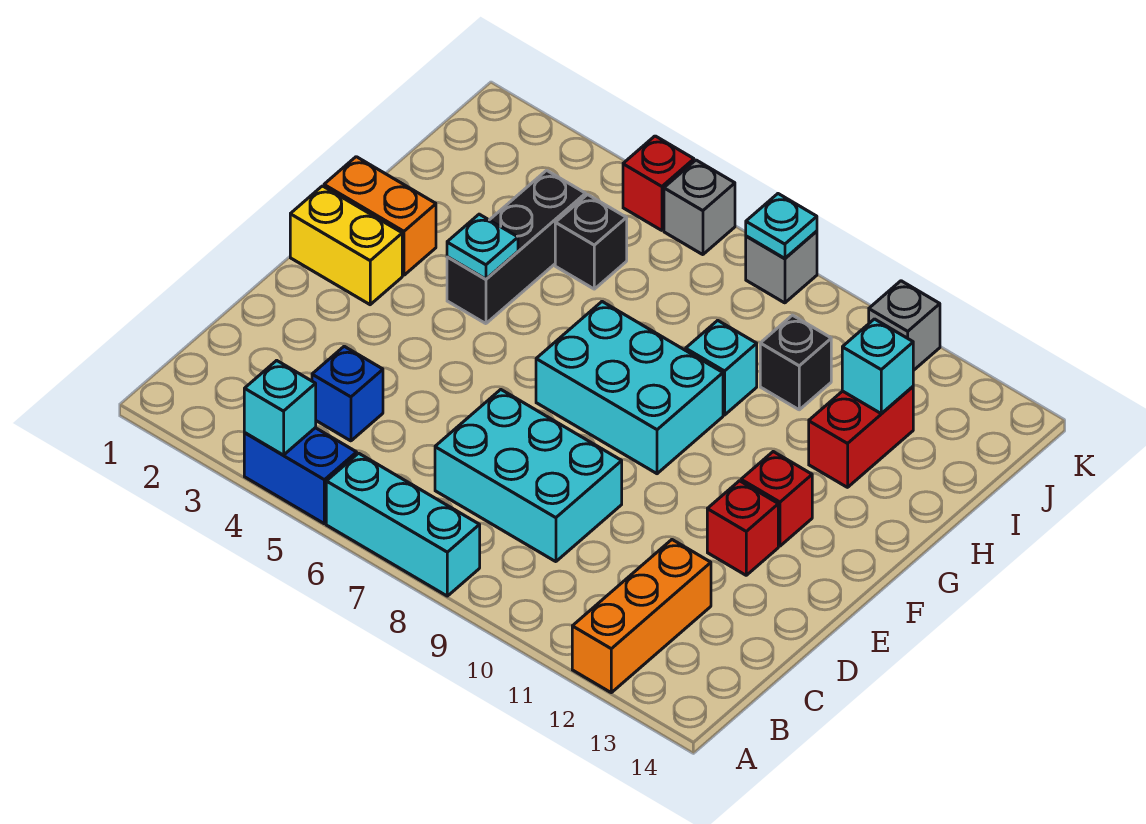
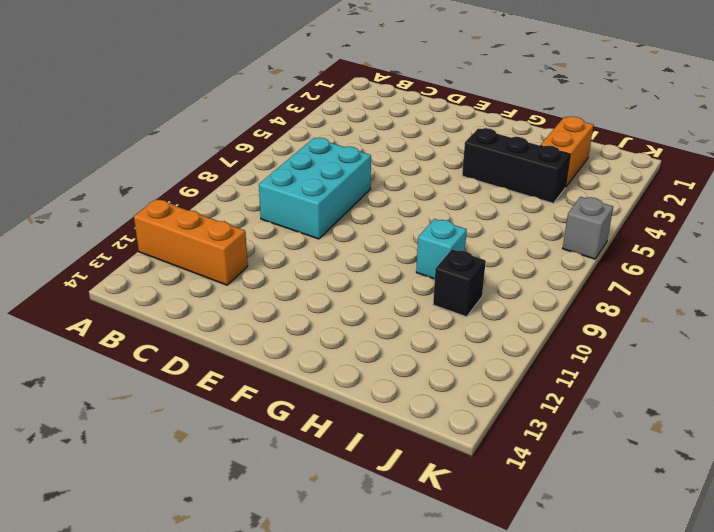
orange 1x2 brick [540,116,593,187] -> orange 1x2 brick moved to [324,157,436,275]
none -> blue 1x2 brick [244,428,357,524]
none -> cyan 1x3 brick [326,453,480,596]
none -> blue 1x1 brick [312,346,383,441]

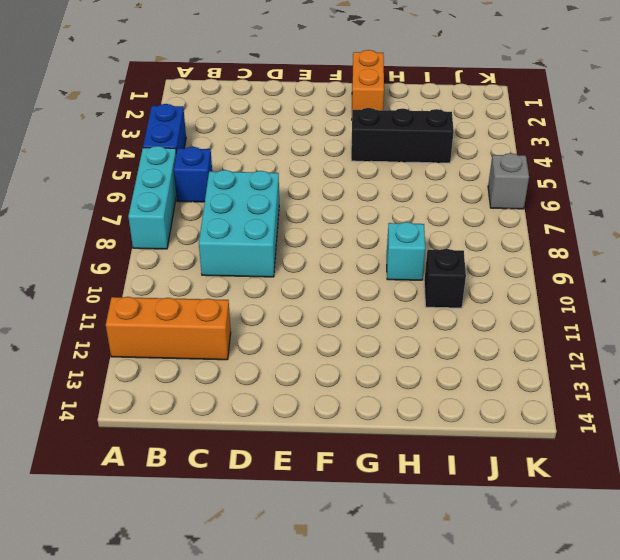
blue 1x1 brick [174,147,212,202] -> blue 1x1 brick moved to [312,346,383,441]
none -> red 1x1 brick [707,481,778,575]
none -> yellow 1x2 brick [290,186,402,305]
none -> cyan 2x3 brick [536,302,723,474]

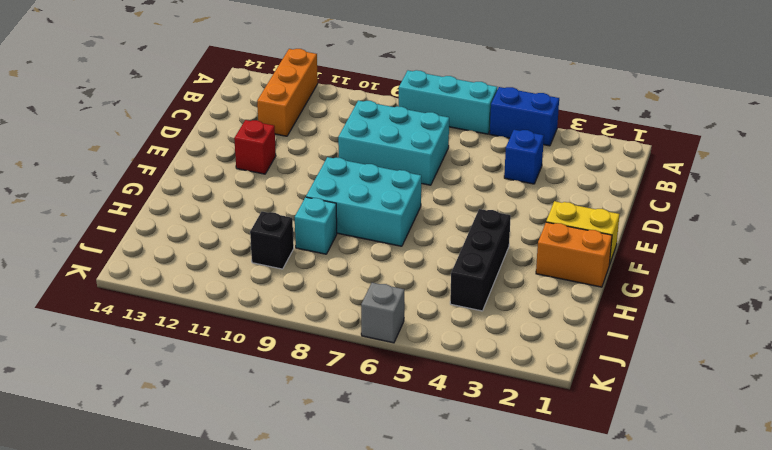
none -> red 1x1 brick [741,452,812,546]
none -> red 1x2 brick [809,387,913,487]
none -> black 1x1 brick [555,195,627,289]

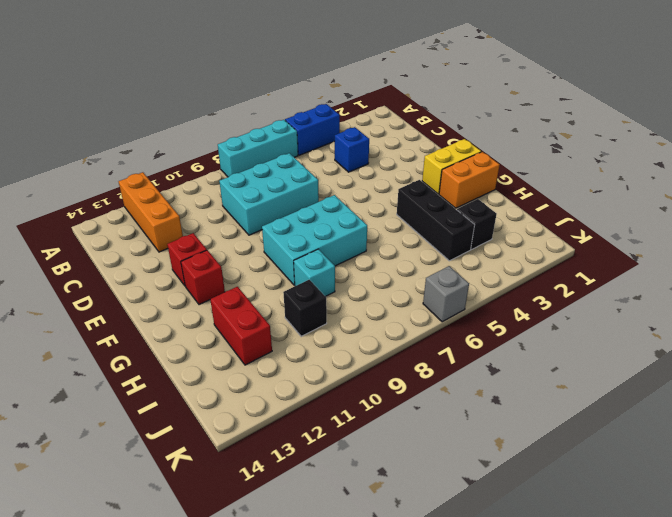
black 1x1 brick [457,199,497,249] -> black 1x1 brick moved to [555,195,627,289]
none -> red 1x1 brick [623,136,694,230]
none -> grey 1x1 brick [746,231,817,303]
none -> grey 1x1 brick [869,281,940,371]

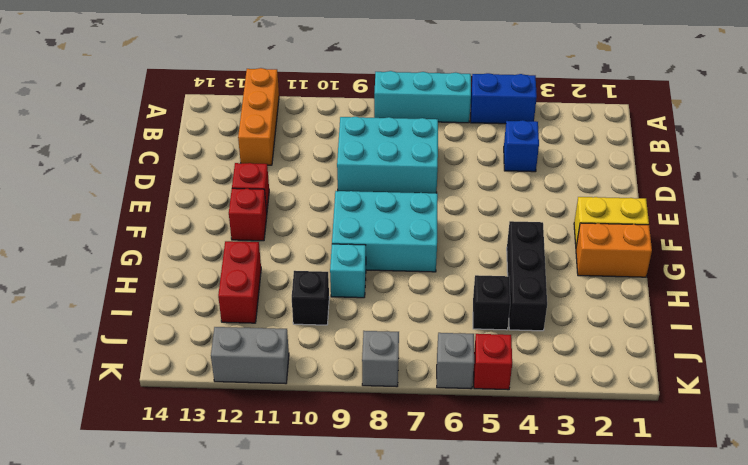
grey 1x2 brick [211,327,289,384] -> grey 1x1 brick [869,281,940,371]
none -> cyan 1x1 brick [244,360,316,455]
none -> cyan 1x1 plate [447,214,518,279]
none -> cyan 1x1 brick [842,319,913,414]

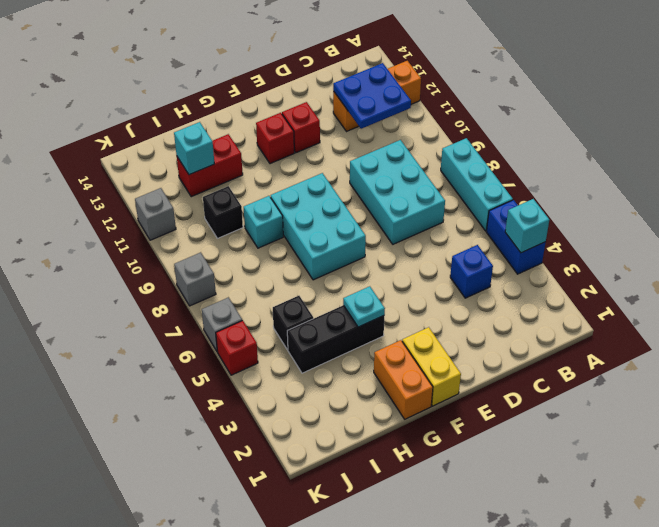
blue 2x2 plate [333,63,411,129] -> none
none -> cyan 1x1 plate [746,194,817,258]

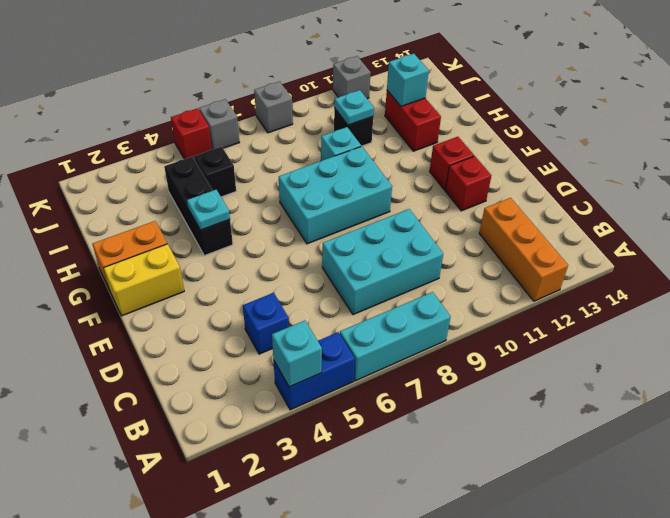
cyan 1x1 plate [334,90,374,125] -> cyan 1x1 plate moved to [746,194,817,258]

